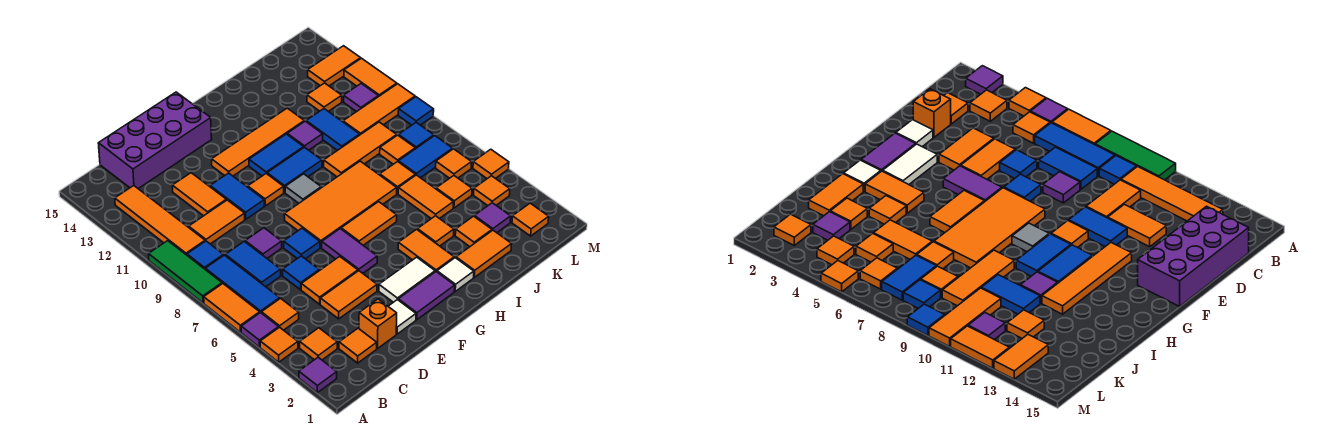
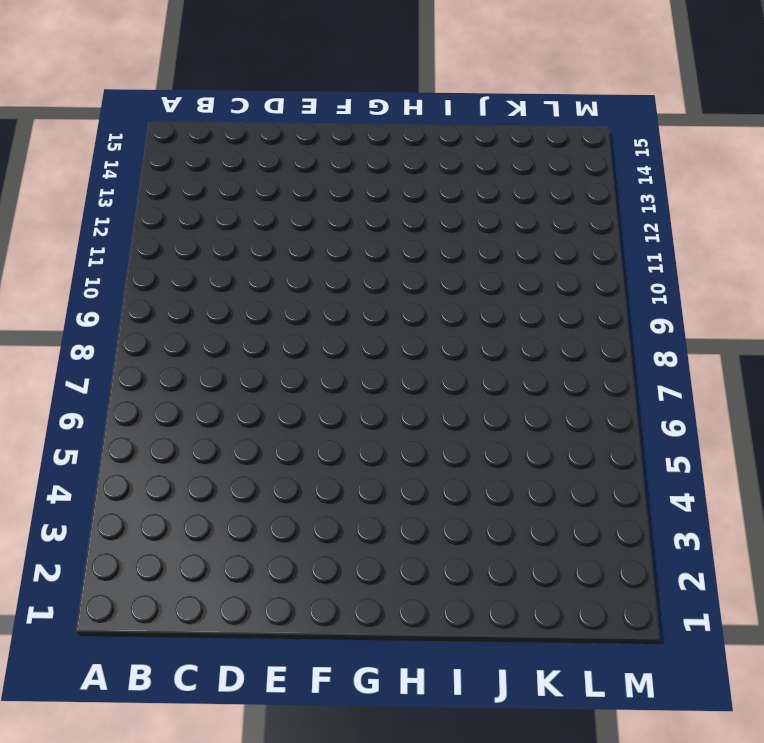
none -> purple 1x1 tile [299,357,337,393]
none -> orange 1x1 tile [260,327,298,362]
none -> purple 1x1 tile [241,312,279,347]
none -> orange 1x2 tile [204,284,260,332]

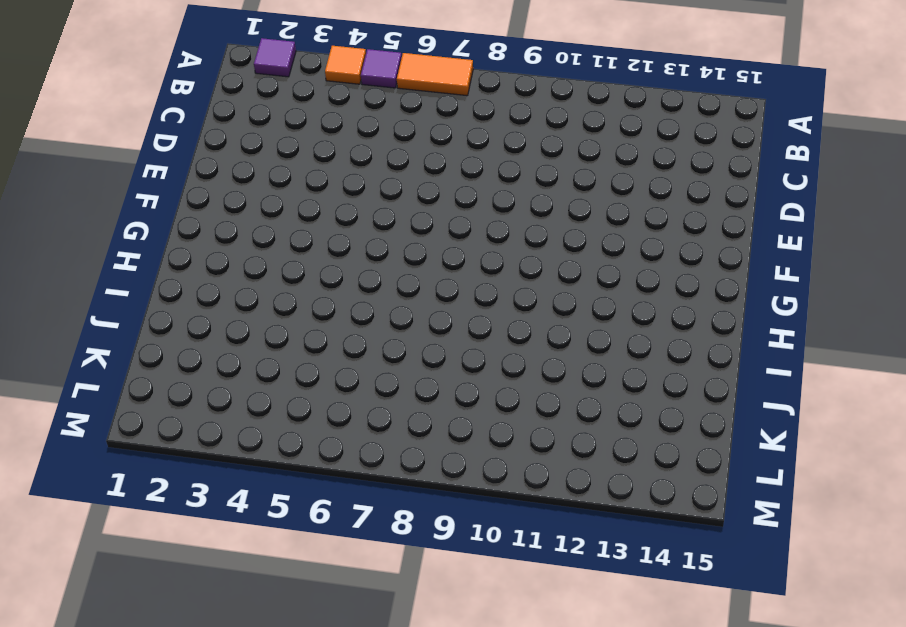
none -> green 1x3 tile [149,241,222,303]
none -> orange 1x1 tile [300,328,337,360]
none -> orange 1x1 tile [262,298,299,330]
none -> blue 1x3 tile [205,255,280,313]

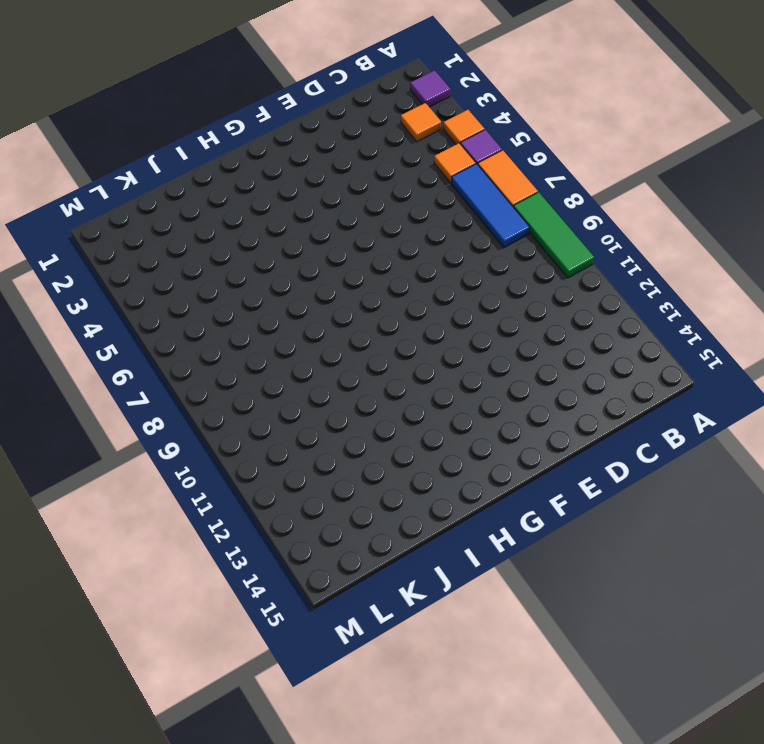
none -> blue 1x1 tile [187,241,224,269]
none -> orange 1x4 tile [115,186,205,255]
none -> orange 1x1 tile [339,328,377,363]
none -> blue 1x2 tile [225,241,281,287]

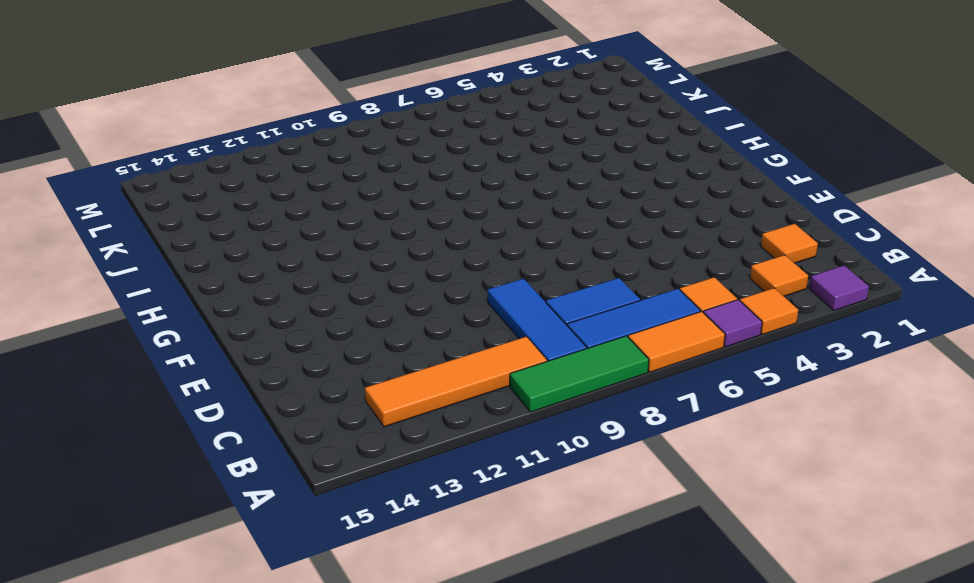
blue 1x3 tile [488,279,587,361] -> blue 1x1 tile [187,241,224,269]
none -> orange 1x2 tile [189,200,245,244]
none -> purple 2x4 brick [98,92,212,189]
none -> orange 1x1 brick [359,299,397,348]
none -> orange 1x2 tile [320,271,377,319]

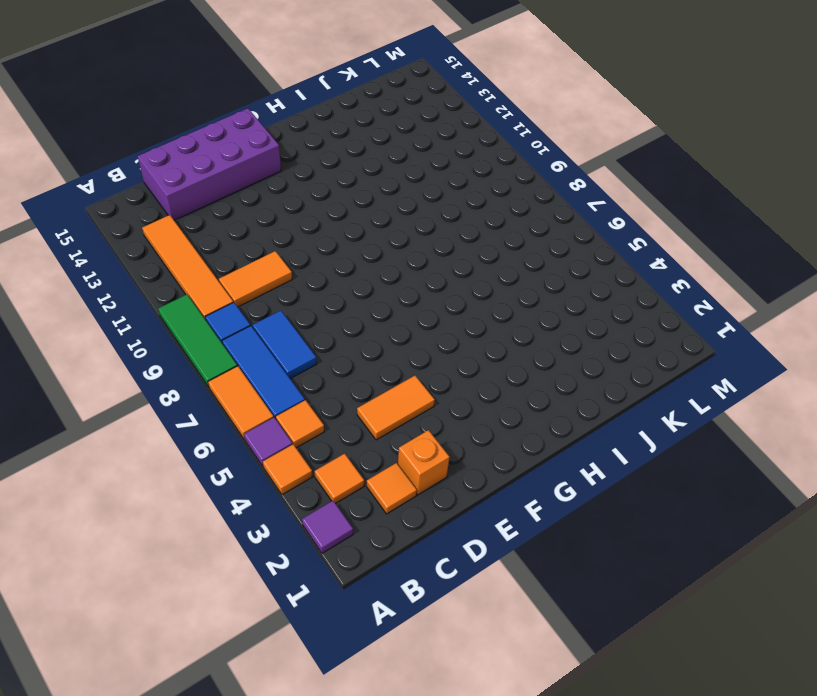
none -> orange 1x2 tile [301,256,358,304]
none -> blue 1x1 tile [283,256,319,290]
none -> purple 1x1 tile [245,228,282,258]
none -> orange 1x2 tile [172,173,226,216]

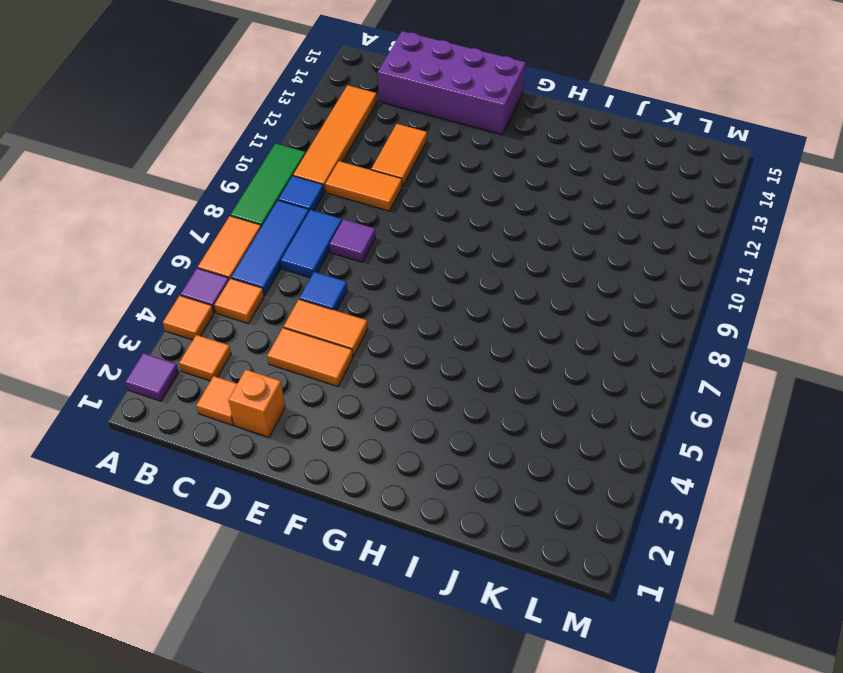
none -> white 1x1 tile [388,300,416,334]
none -> blue 1x1 tile [283,228,320,259]
none -> blue 1x2 tile [210,173,264,219]
none -> purple 1x2 tile [398,272,455,320]

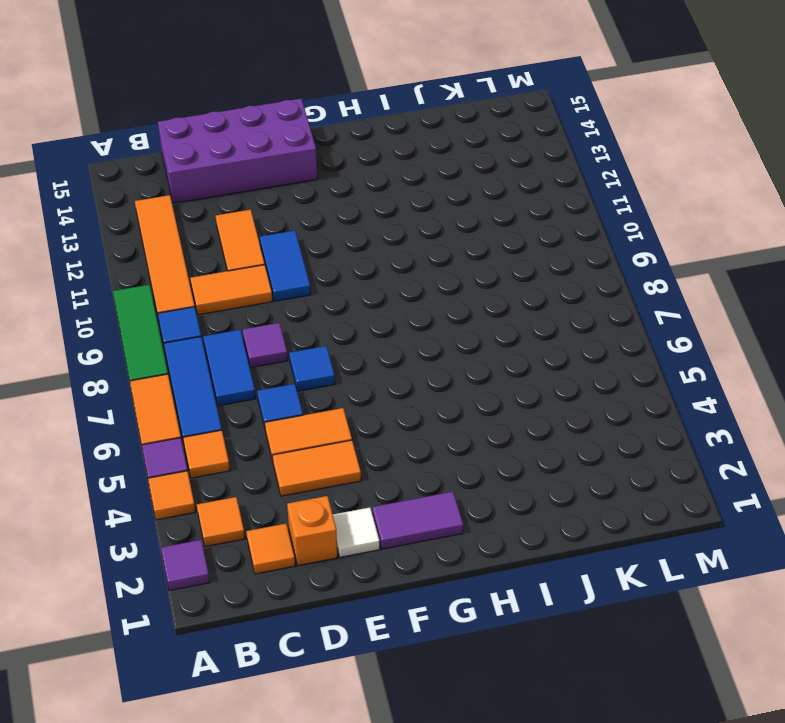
none -> white 1x2 tile [379,257,435,302]
none -> purple 1x2 tile [322,229,377,273]
none -> orange 2x4 tile [284,161,397,248]
none -> orange 1x1 tile [248,174,284,206]

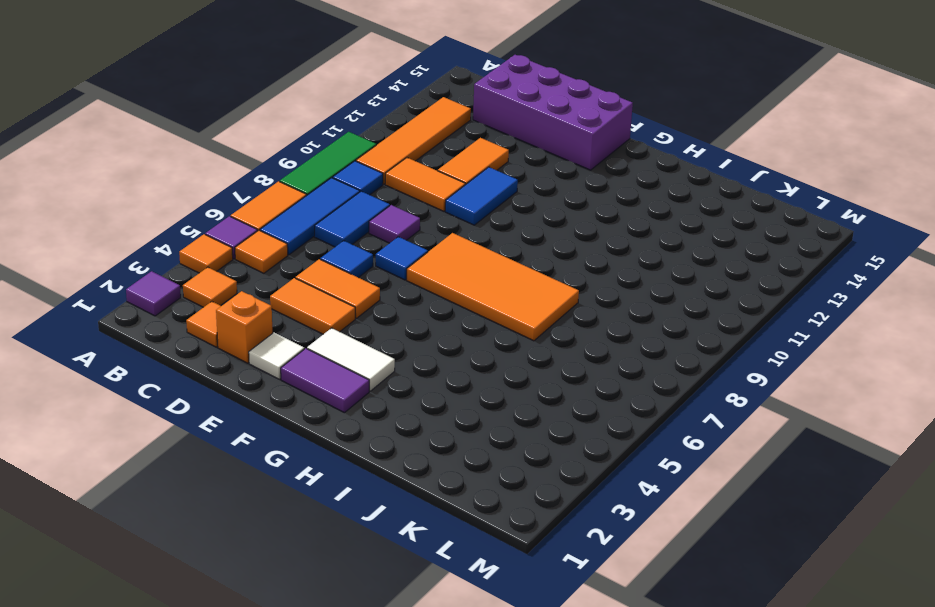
none -> purple 1x2 tile [322,229,377,273]
none -> orange 1x1 tile [248,174,284,206]
none -> orange 1x4 tile [212,108,304,176]
none -> orange 1x2 tile [341,202,397,245]

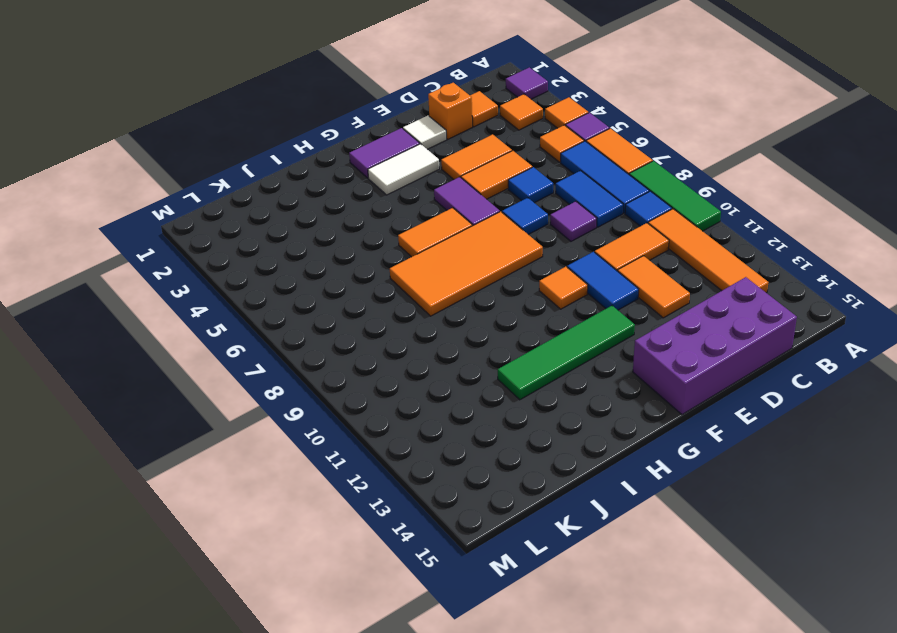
green 1x4 tile [498,306,635,400] -> orange 1x4 tile [212,108,304,176]
none -> grey 1x1 tile [285,174,321,203]
none -> blue 1x2 tile [267,147,322,193]
none -> blue 1x2 tile [249,134,304,176]
none -> white 1x1 tile [437,258,474,291]

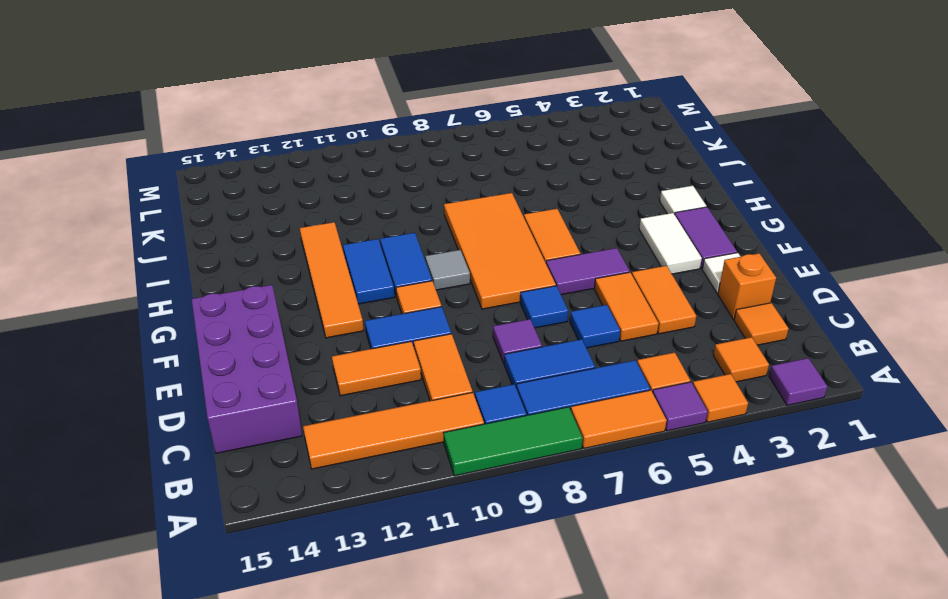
none -> orange 1x2 tile [398,229,454,272]
none -> orange 1x2 tile [456,230,512,277]
none -> orange 1x1 tile [417,216,454,246]
none -> orange 1x3 tile [324,122,397,177]

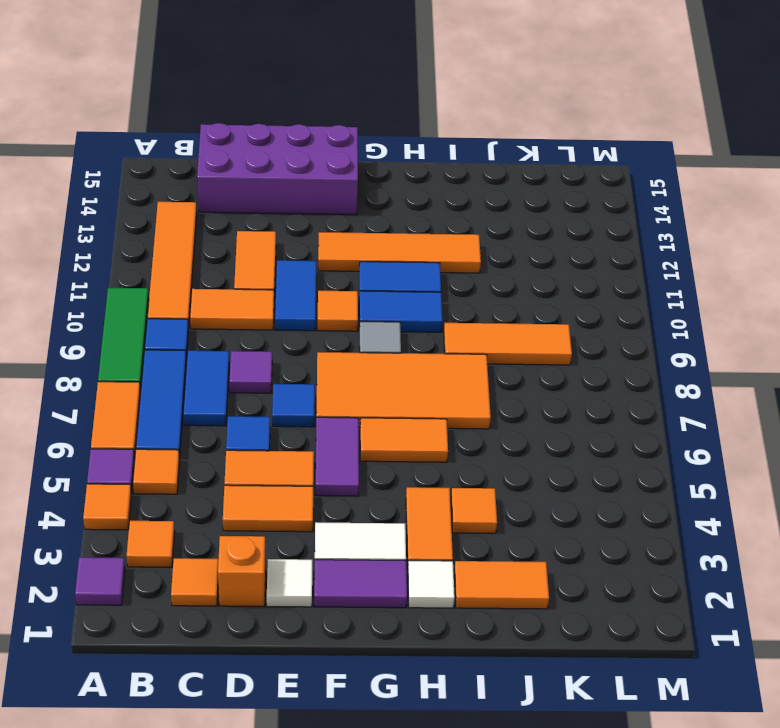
none -> purple 1x1 tile [287,121,323,150]
none -> orange 1x1 tile [455,216,492,246]
none -> orange 1x2 tile [398,175,453,219]
none -> orange 1x1 tile [380,161,415,194]

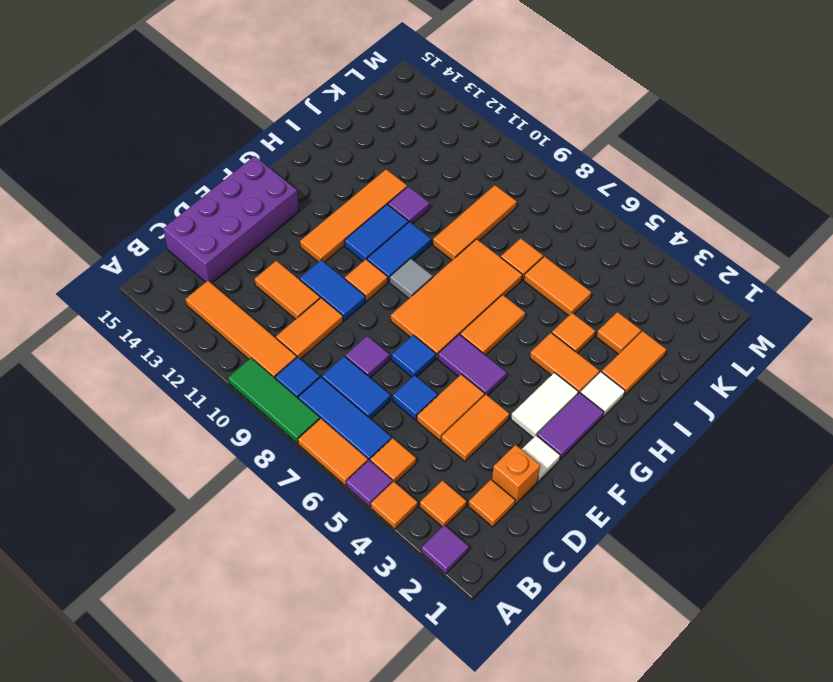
none -> blue 1x2 tile [306,109,360,150]
none -> purple 1x1 tile [474,203,511,233]
none -> orange 1x1 tile [436,176,472,208]
none -> blue 1x2 tile [398,136,453,178]

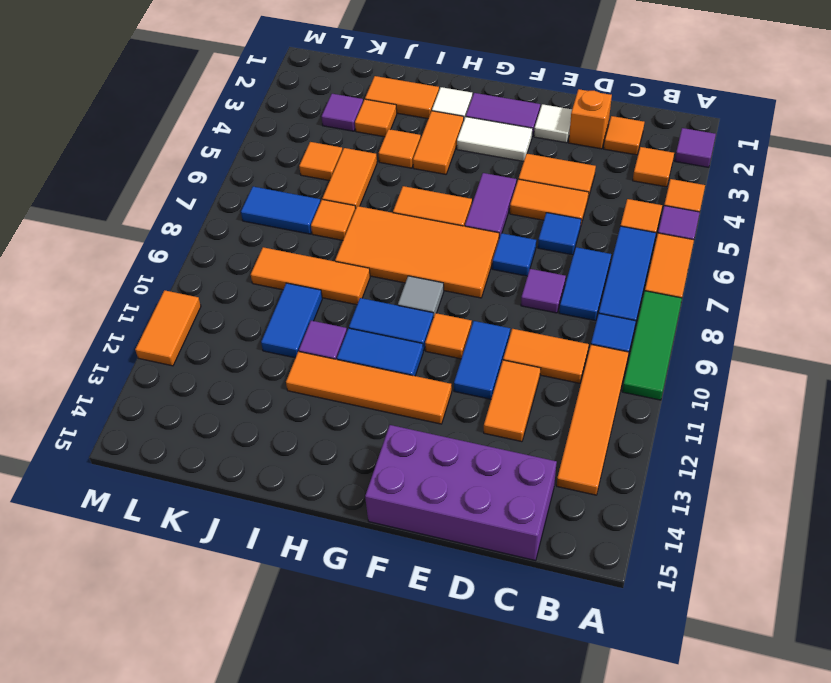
none -> orange 1x1 tile [380,135,415,164]
none -> orange 1x3 tile [343,84,415,135]
none -> orange 1x1 tile [307,83,342,111]
none -> orange 1x1 tile [512,203,549,236]

